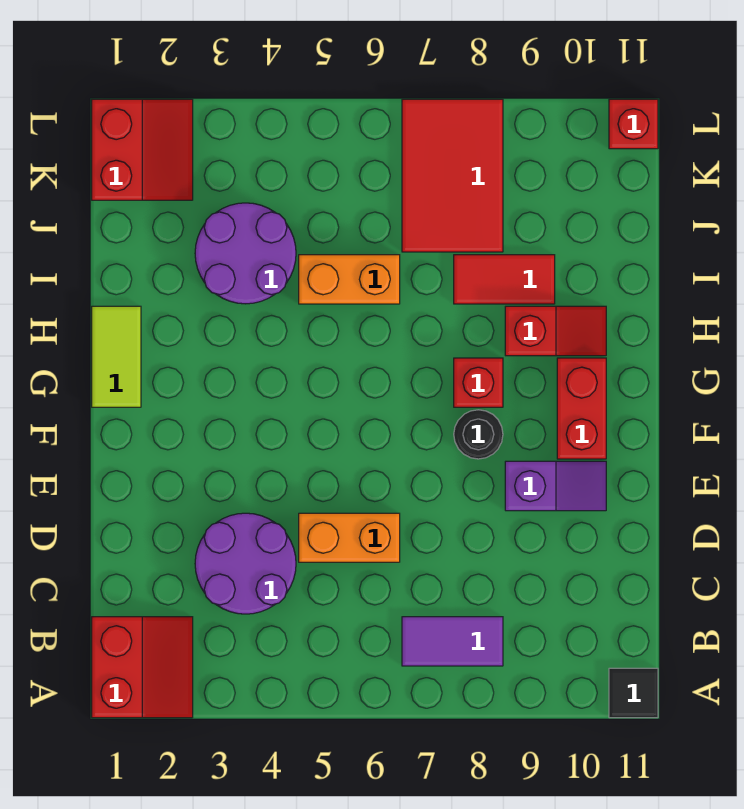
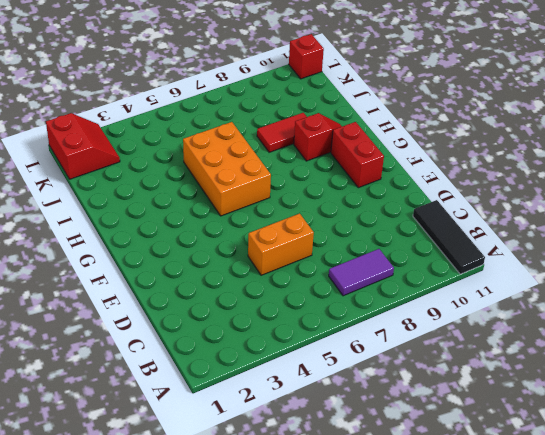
black 1x3 tile [413,200,485,274] -> black 1x1 tile [609,668,658,718]
orange 2x3 brick [183,122,271,216] -> orange 1x2 brick [299,255,400,304]
none -> red 2x2 slope [92,617,193,718]
none -> purple 2x2 round brick [195,513,296,614]
none -> purple 1x2 slope [505,461,606,511]

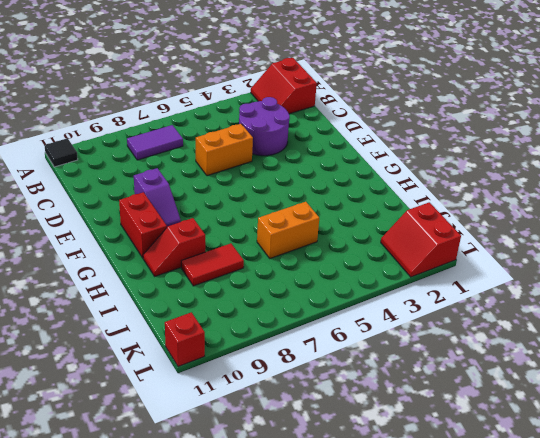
purple 1x2 slope [134,168,181,227] -> purple 1x2 slope turned to [505,461,606,511]
none -> black 1x1 round brick [454,410,503,459]
none -> lime 1x2 tile [92,306,141,407]
none -> red 1x1 brick [454,358,503,407]

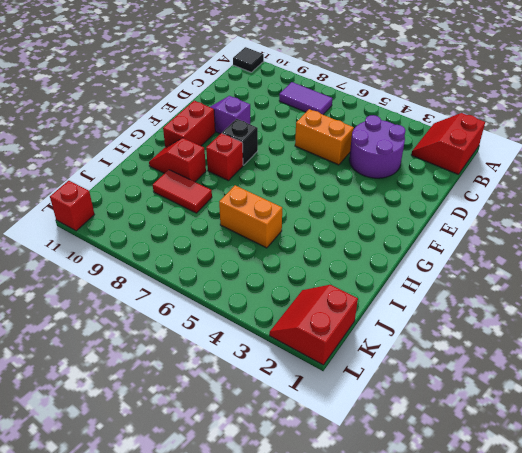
black 1x1 brick [222,119,258,165] -> black 1x1 round brick [454,410,503,459]
none -> lime 1x2 tile [92,306,141,407]
none -> purple 2x2 round brick [195,203,296,304]
none -> red 2x3 tile [402,99,503,252]

